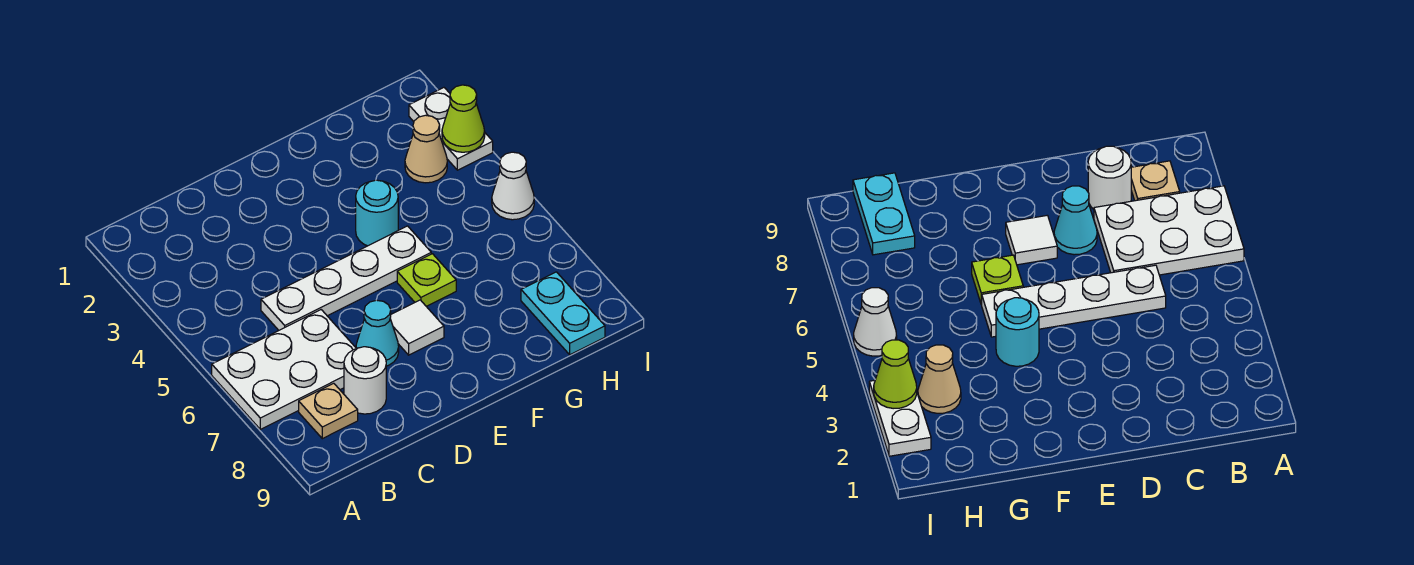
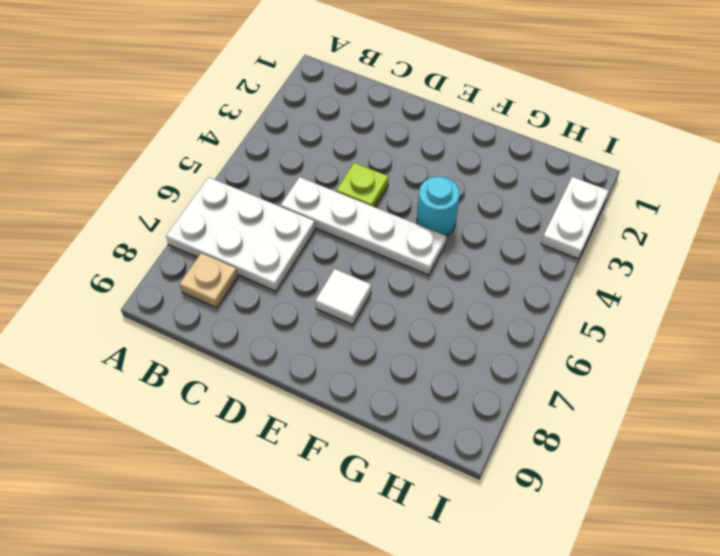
lime 1x1 plate [336,163,389,207] -> lime 1x1 plate moved to [397,254,456,306]
none -> white 1x1 round brick [344,347,386,414]
none -> cyan 1x1 cone [356,300,399,366]
none -> tan 1x1 cone [405,115,447,183]

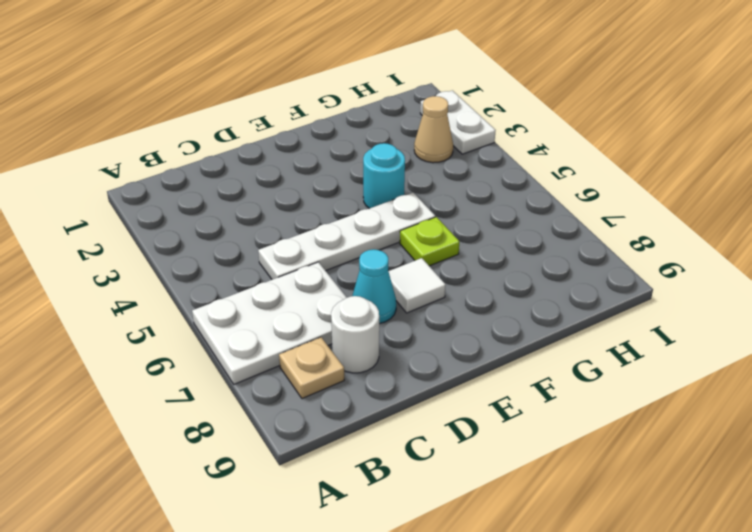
none -> cyan 1x2 plate [521,272,605,355]
none -> white 1x1 cone [492,152,534,220]
none -> lime 1x1 cone [442,85,485,152]

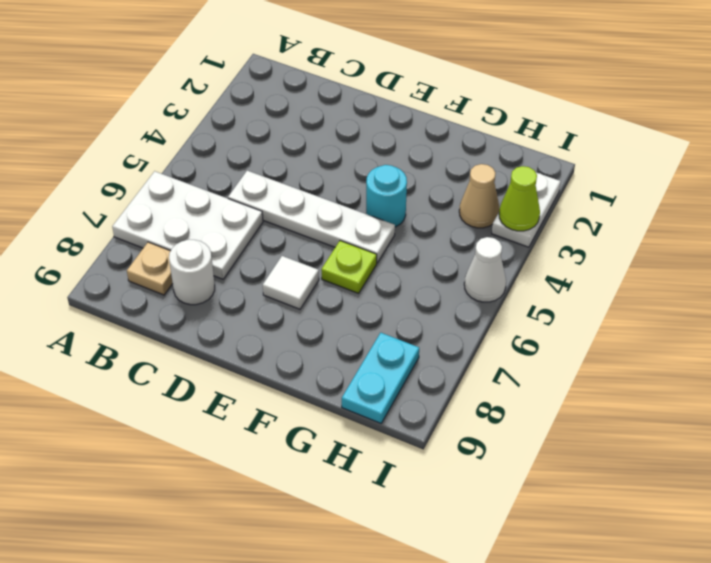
none -> cyan 1x1 cone [356,300,399,366]

